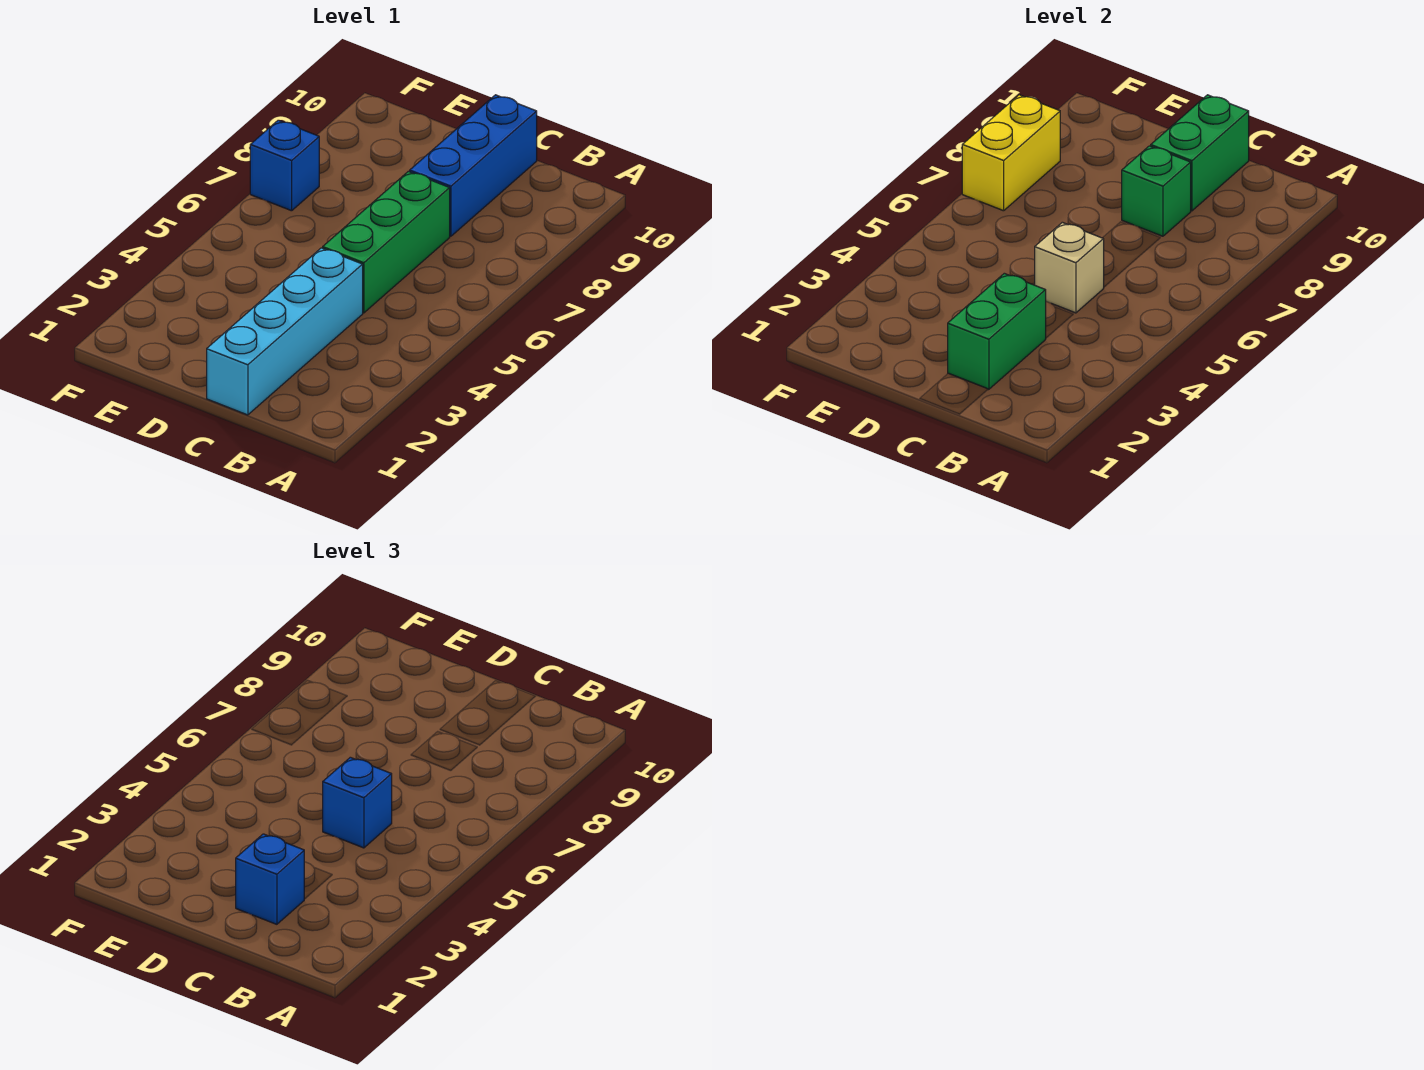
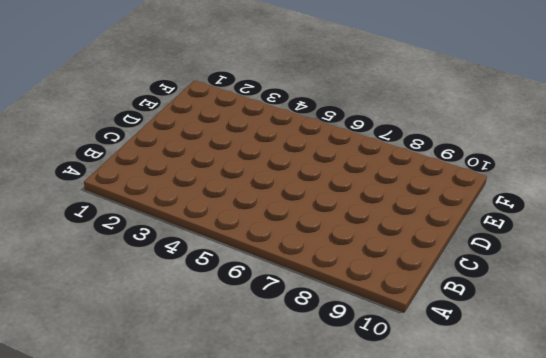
none -> cyan 1x4 brick [207,248,363,415]
none -> green 1x3 brick [323,171,450,313]

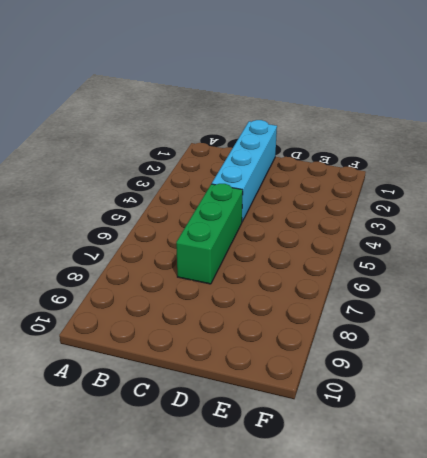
none -> blue 1x3 brick [410,95,537,236]
none -> blue 1x1 brick [250,120,319,211]

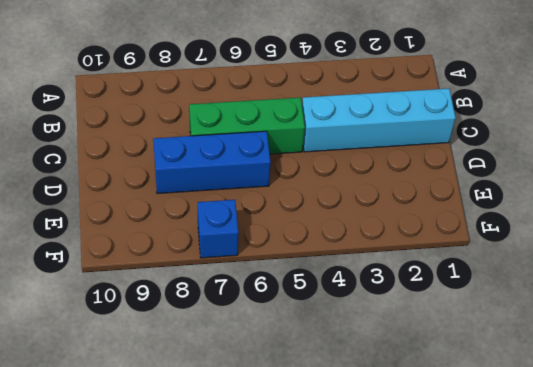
blue 1x3 brick [153,131,271,194] -> blue 1x3 brick moved to [410,95,537,236]
none -> green 1x2 brick [948,273,1046,389]
none -> tan 1x1 brick [1035,222,1104,313]

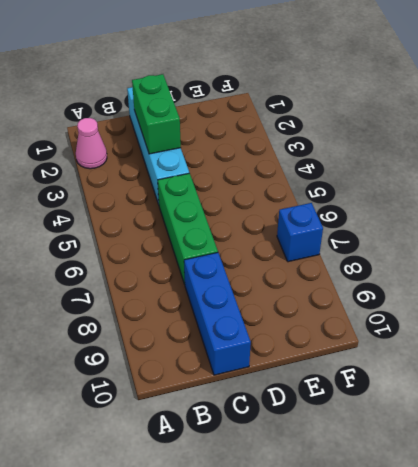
pink 1x1 cone [76,118,107,169] -> none
none -> tan 1x1 brick [1035,222,1104,313]
none -> green 1x1 brick [1122,146,1191,236]

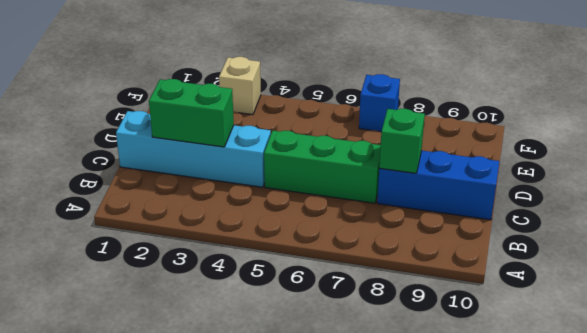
tan 1x1 brick [219,57,261,115] -> tan 1x1 brick moved to [1035,222,1104,313]
none -> green 1x2 brick [1151,95,1249,211]
none -> yellow 1x2 brick [962,95,1060,211]

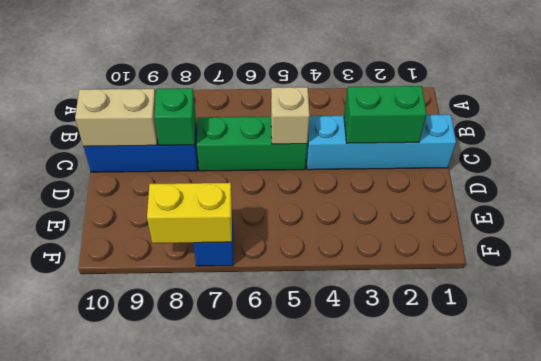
tan 1x2 brick [75,89,158,146] -> green 1x2 brick [1151,95,1249,211]
none -> blue 1x1 brick [236,834,304,924]
none -> blue 1x1 brick [323,757,392,848]

